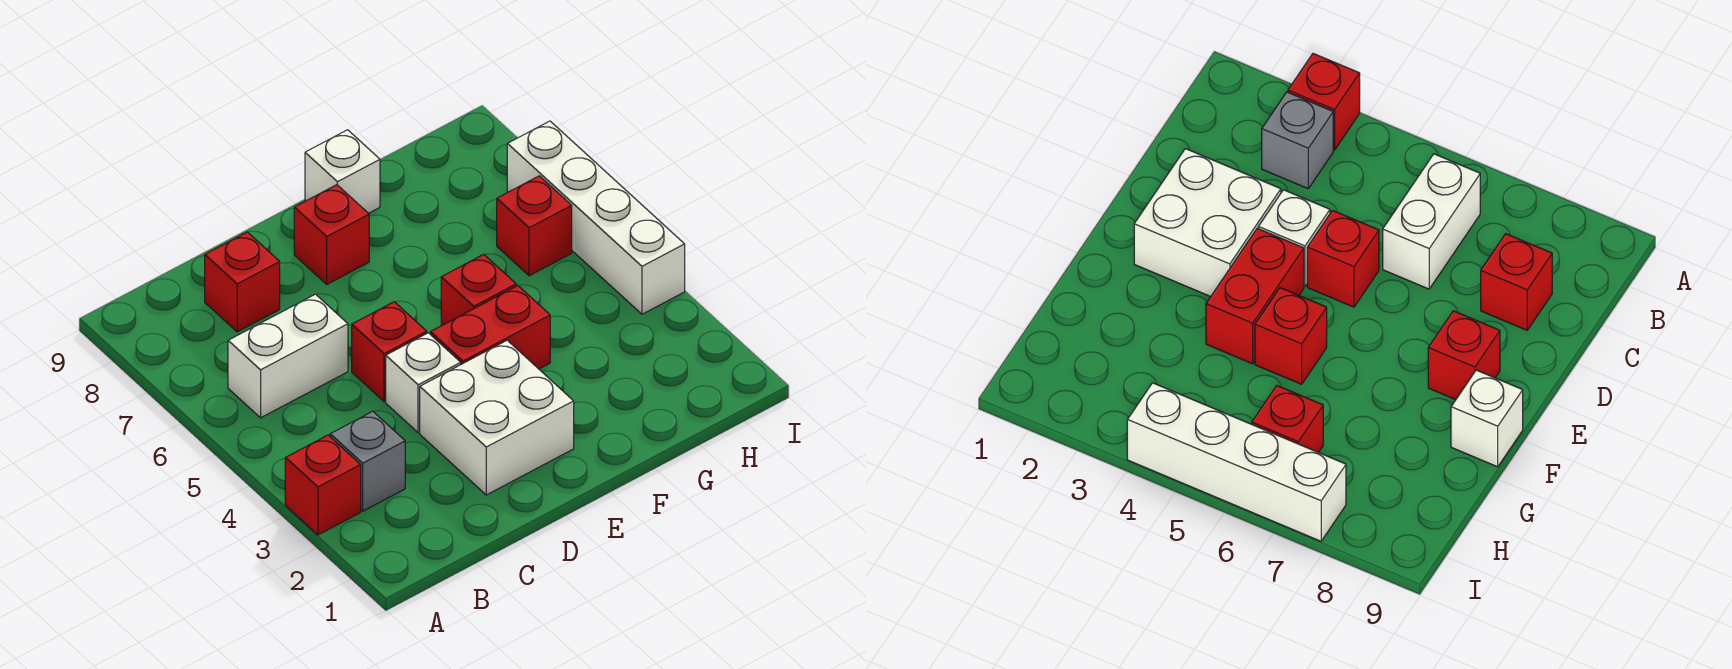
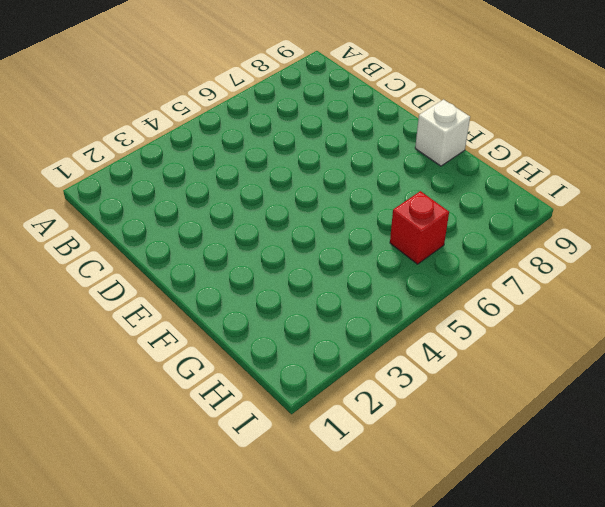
none -> red 1x1 brick [285,435,361,535]
none -> grey 1x1 brick [330,411,405,511]
none -> white 1x2 brick [228,294,348,418]

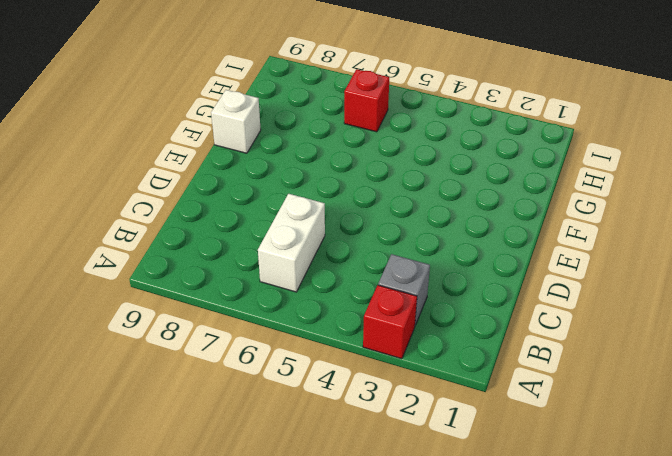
none -> red 1x1 brick [205,232,280,332]
none -> white 2x2 brick [420,340,574,495]
none -> white 1x1 brick [386,333,461,433]

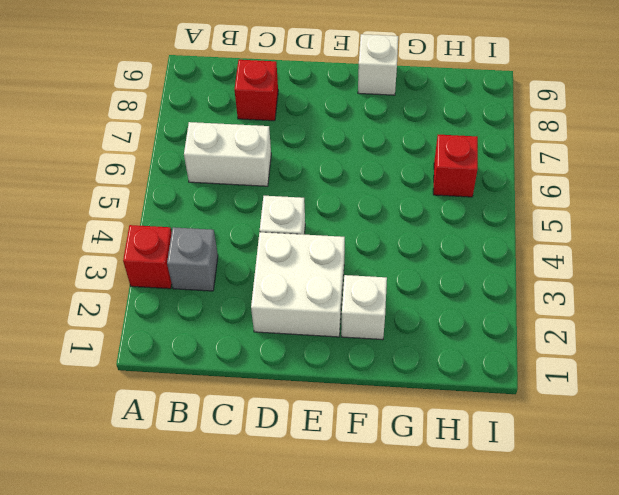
white 1x1 brick [341,275,387,340] -> none
none -> red 1x1 brick [352,302,427,402]
none -> red 1x2 brick [431,286,550,369]
none -> red 1x1 brick [294,185,369,284]

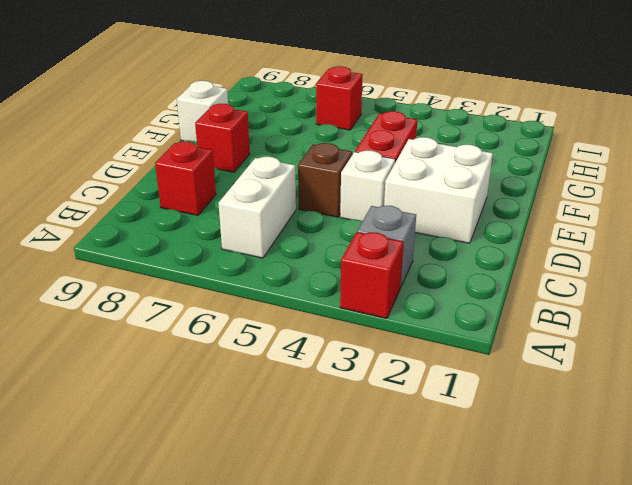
brown 1x1 brick [298,143,352,217] -> red 1x1 brick [352,302,427,402]
none -> red 1x1 brick [441,254,516,325]
none -> white 1x4 brick [507,121,685,314]

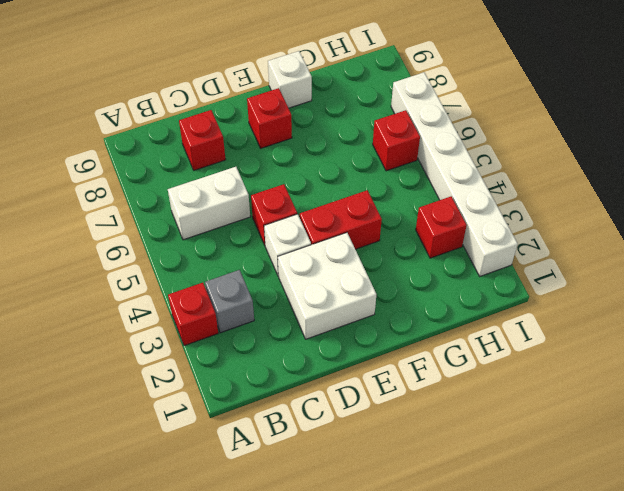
red 1x1 brick [416,196,467,258] -> red 1x1 brick moved to [441,254,516,325]
white 1x6 brick [391,72,518,276] -> white 1x4 brick [507,121,685,314]

